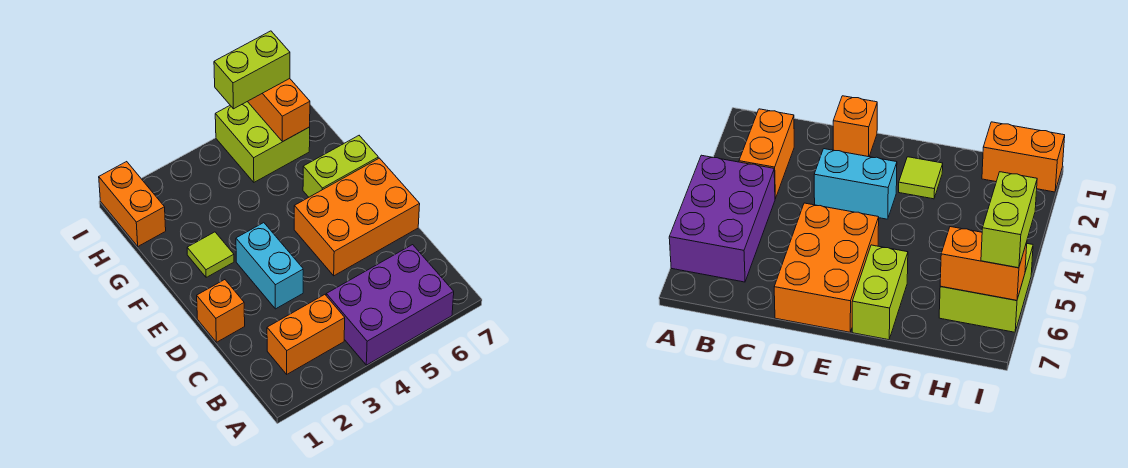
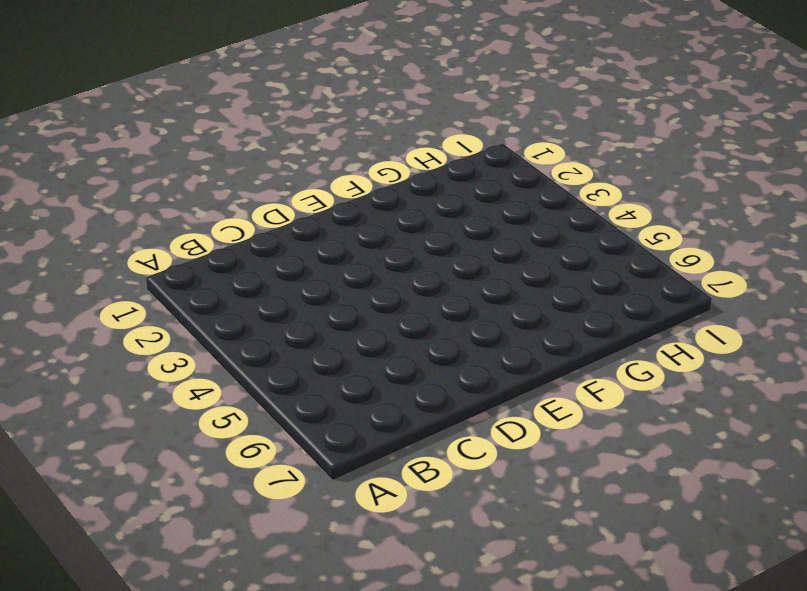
none -> purple 2x3 brick [326,245,454,365]
none -> orange 1x2 brick [267,295,345,374]

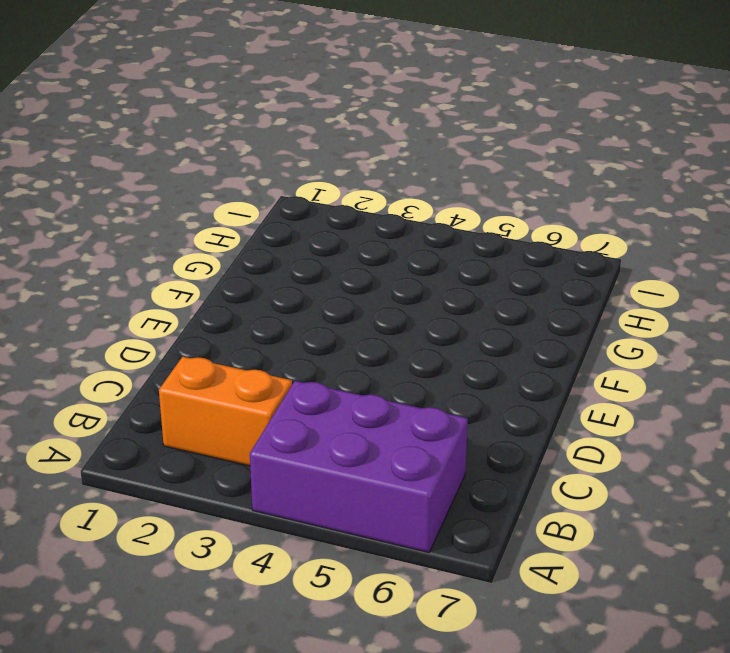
none -> orange 1x1 brick [197,280,245,342]
none -> cyan 1x2 brick [236,223,303,309]

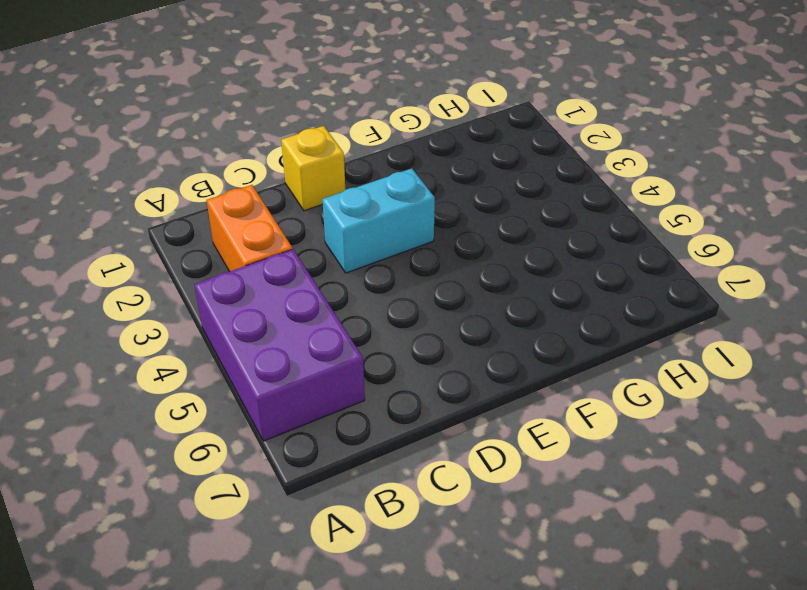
yellow 1x1 brick [281,126,345,211] -> orange 1x1 brick [197,280,245,342]
none -> orange 2x3 brick [294,158,420,276]
none -> lime 1x1 tile [187,232,234,277]

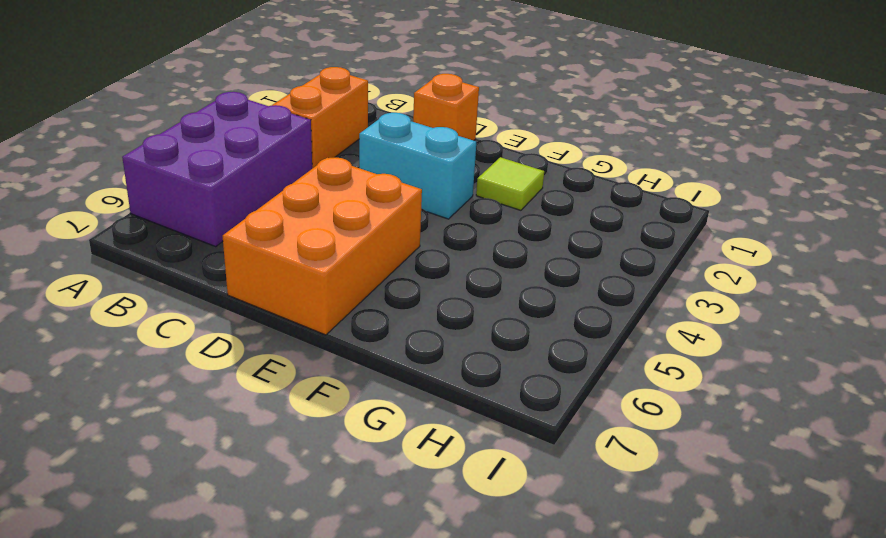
none -> lime 1x2 brick [303,136,378,197]
none -> orange 1x2 brick [99,162,166,246]

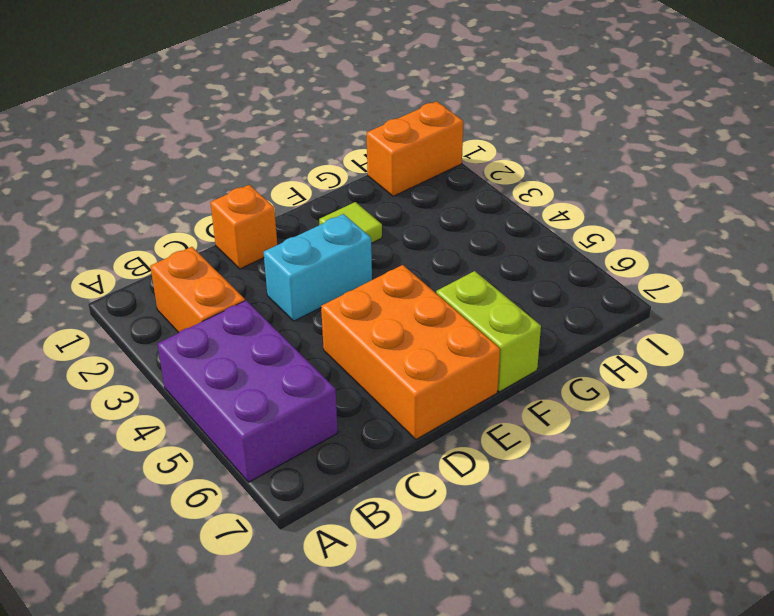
none -> lime 2x2 brick [215,102,310,182]
none -> orange 1x2 brick [248,79,310,142]

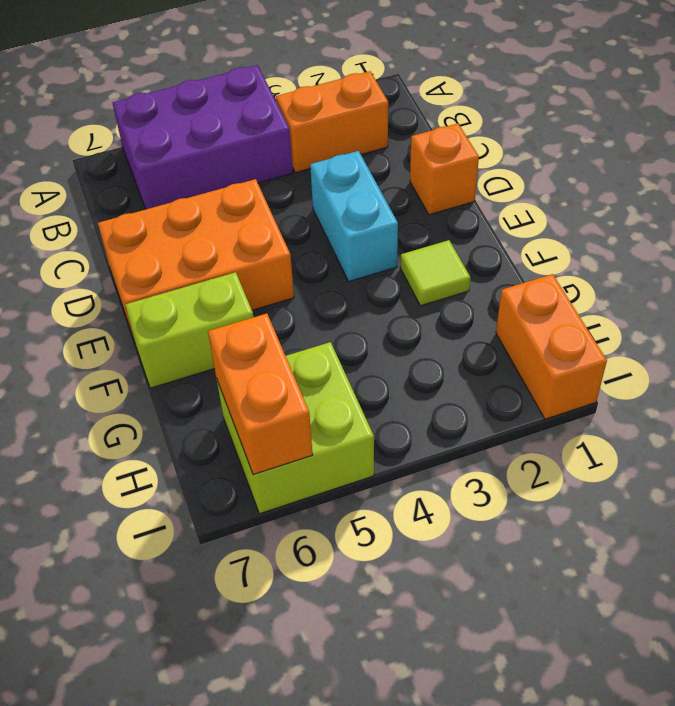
none -> lime 1x2 brick [214,31,290,109]

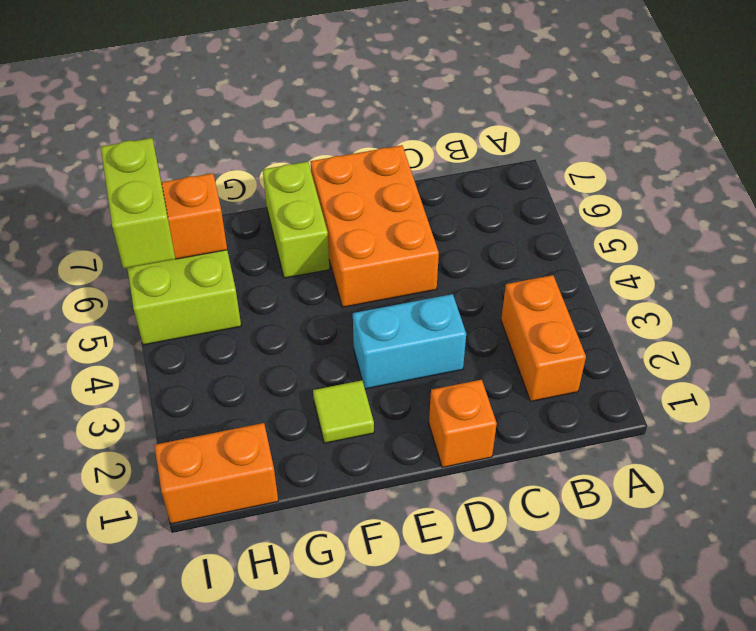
none -> purple 2x3 brick [326,245,454,365]

